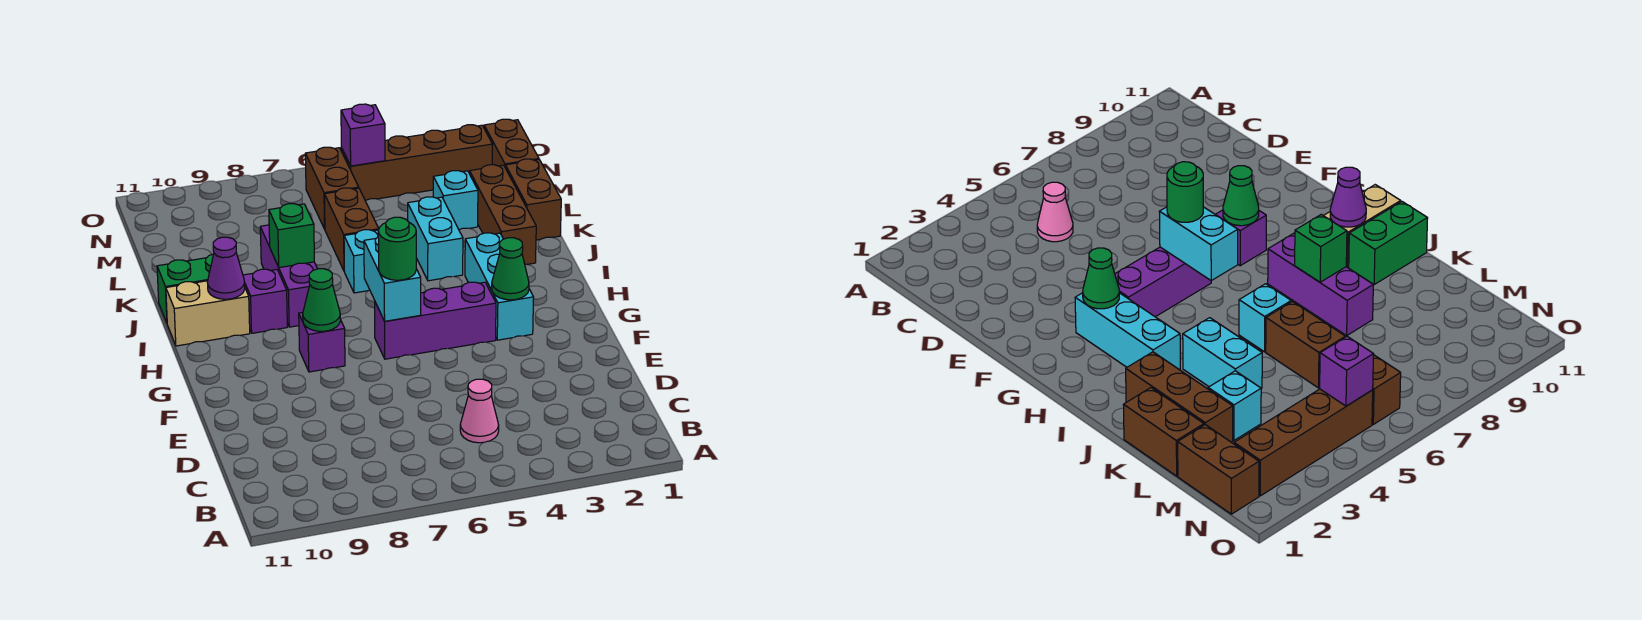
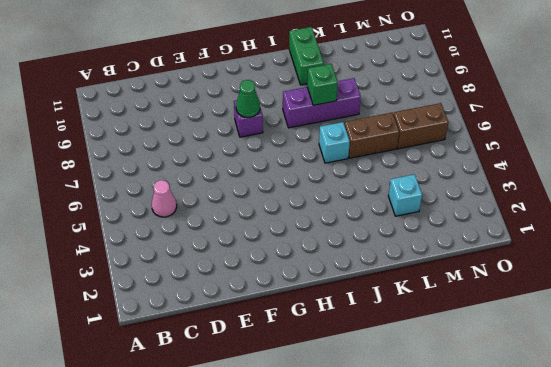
none -> cyan 1x3 brick [465,233,534,340]
none -> purple 1x3 brick [375,282,496,359]
none -> purple 1x1 brick [243,269,287,333]

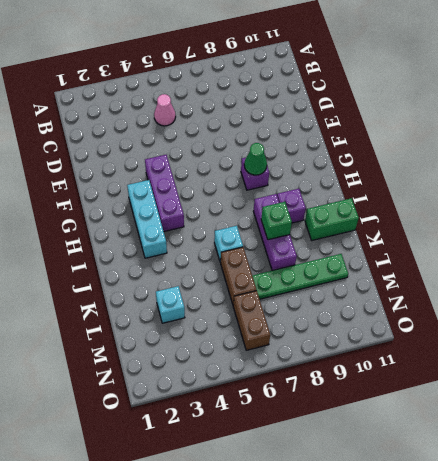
purple 1x3 brick [145,155,184,232] -> purple 1x3 brick turned to [375,282,496,359]
green 1x4 plate [252,254,348,299] -> none
none -> tan 1x2 brick [166,281,250,346]
none -> brown 1x3 brick [470,165,536,264]
none -> cyan 1x2 brick [408,197,463,281]

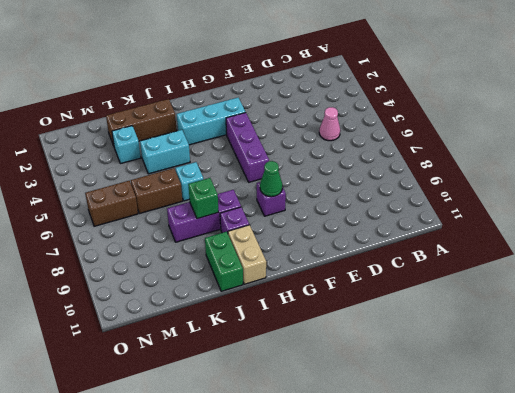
none -> brown 1x2 brick [505,159,561,240]
none -> brown 1x2 brick [484,119,539,167]
none -> brown 1x4 brick [341,125,492,200]

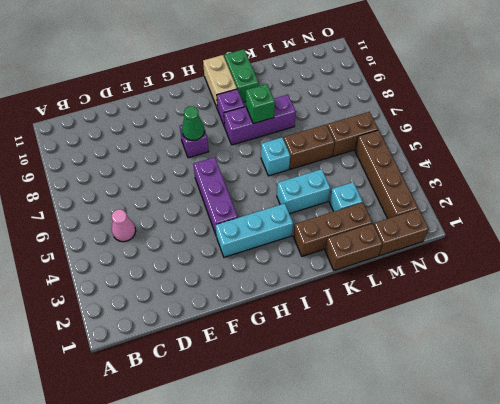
none -> green 1x1 cone [492,238,529,300]
none -> cyan 1x2 brick [364,237,421,321]
none -> purple 1x1 cone [207,237,245,299]

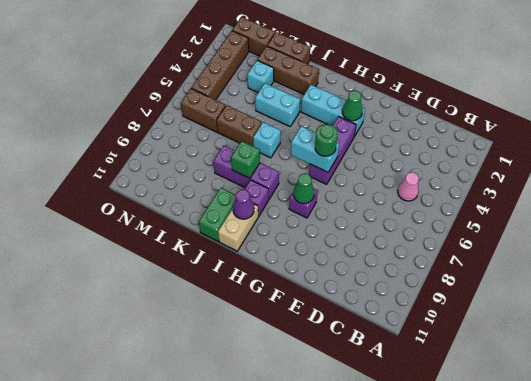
none -> purple 1x1 brick [341,104,385,166]

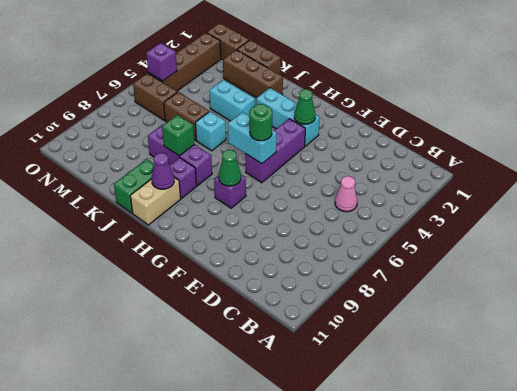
none -> cyan 1x1 brick [433,171,478,230]

